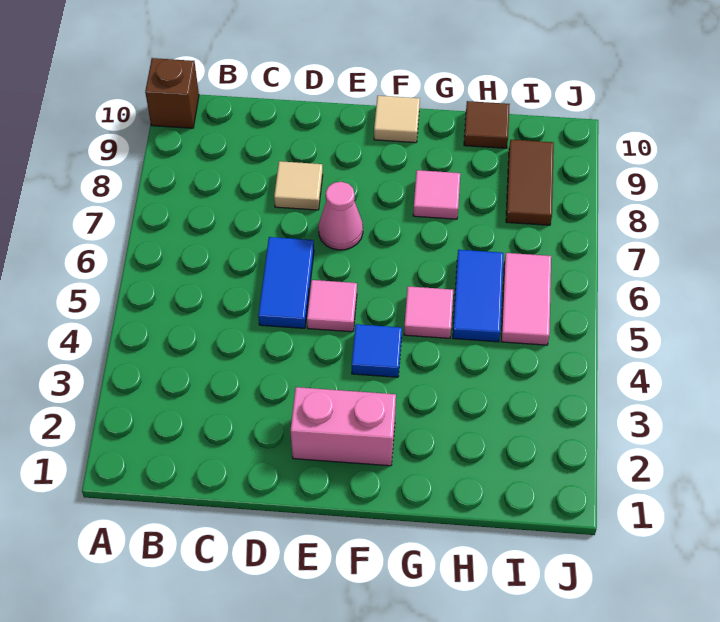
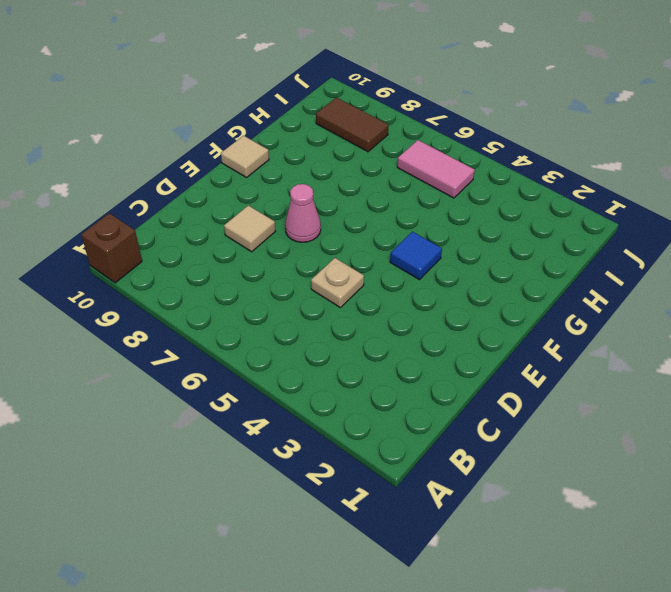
tan 1x1 plate [311,258,364,307] -> blue 1x2 tile [258,237,314,328]
none -> pink 1x2 brick [291,387,396,466]
none -> pink 1x1 tile [307,280,357,332]
none -> pink 1x1 tile [404,286,453,338]

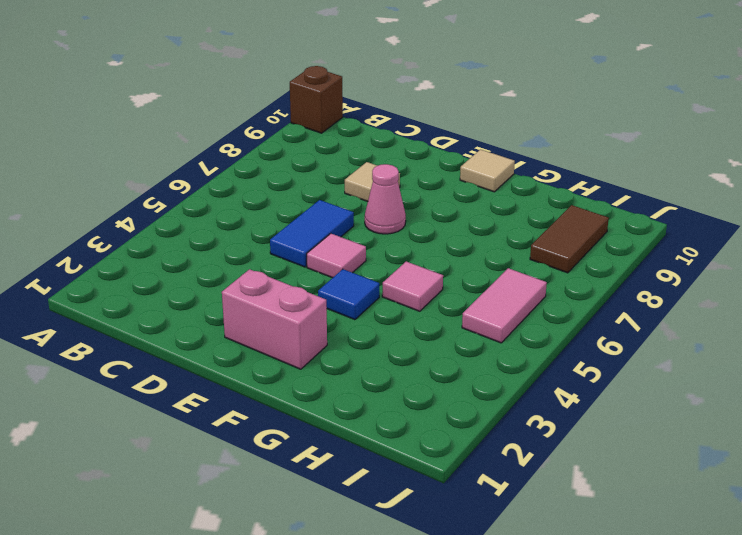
none -> pink 1x1 tile [413,170,460,219]
none -> blue 1x2 tile [453,250,503,342]
none -> brown 1x1 tile [464,101,510,148]

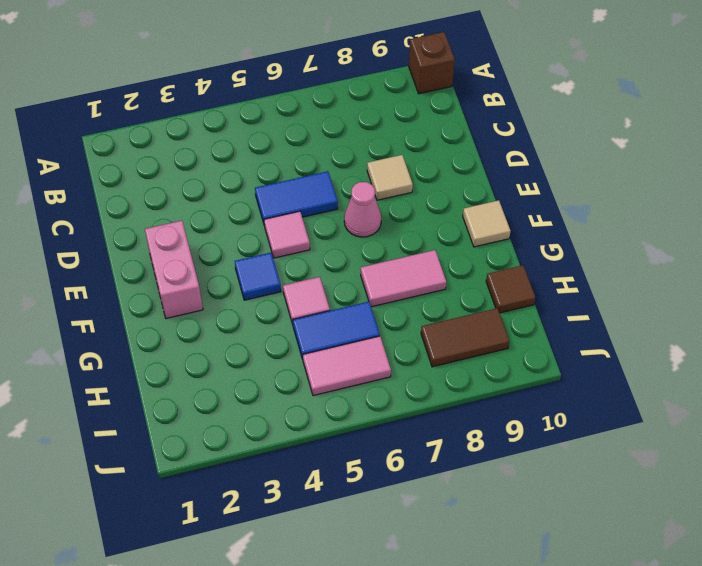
pink 1x2 tile [361,250,446,307] -> pink 1x1 tile [413,170,460,219]

